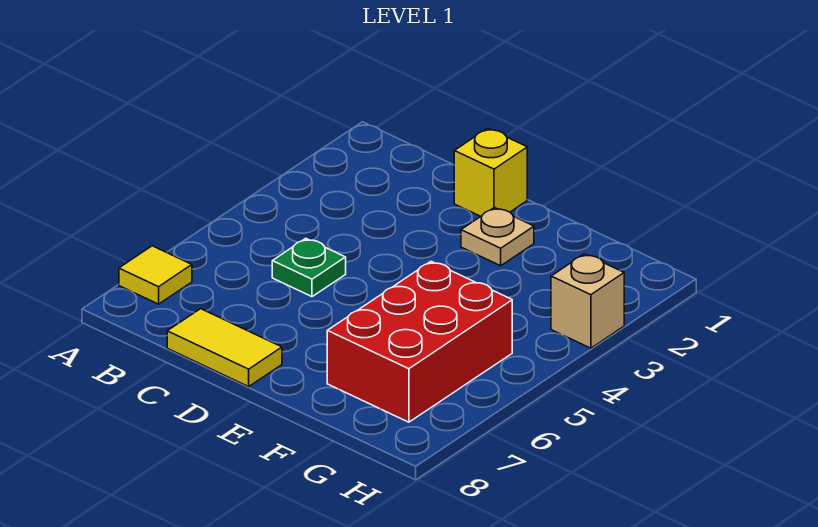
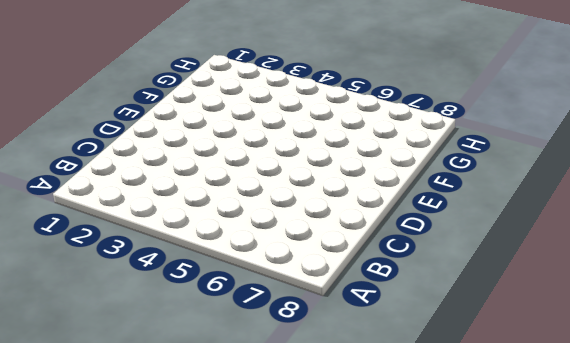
none -> yellow 1x1 tile [119,246,192,304]
none -> green 1x1 plate [272,238,346,297]

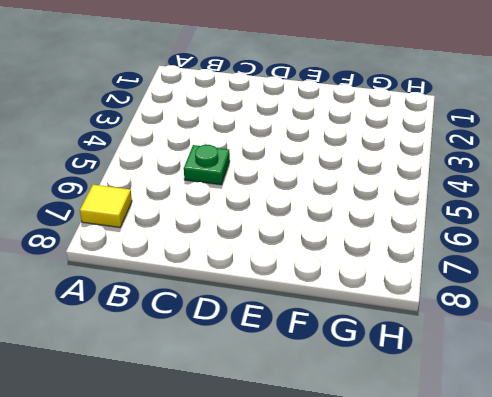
none -> yellow 1x2 tile [167,309,282,387]
none -> yellow 1x1 brick [454,128,527,216]

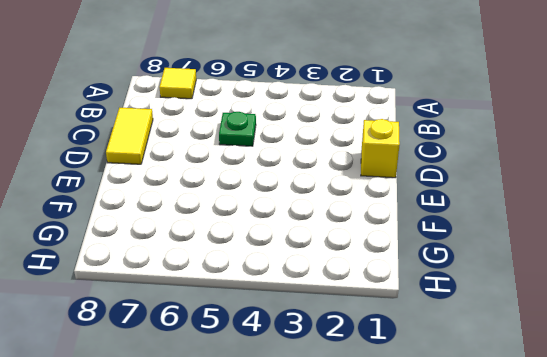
none -> tan 1x1 plate [461,208,534,266]
none -> red 2x3 brick [327,262,512,422]

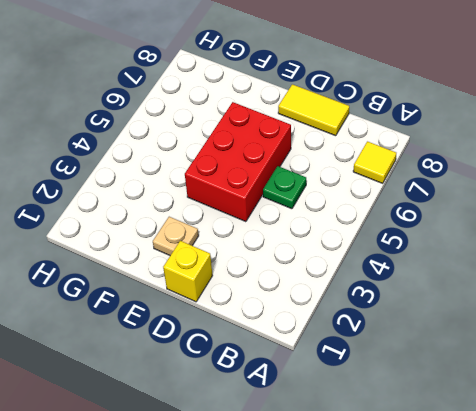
red 2x3 brick [185,102,291,222] -> red 2x3 brick moved to [327,262,512,422]
none -> tan 1x1 brick [551,254,624,348]

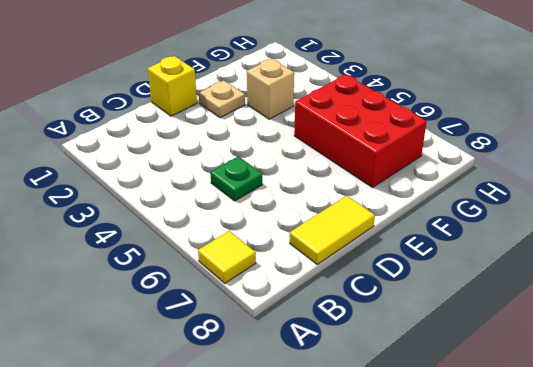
tan 1x1 brick [247,59,294,119] -> tan 1x1 brick moved to [551,254,624,348]

